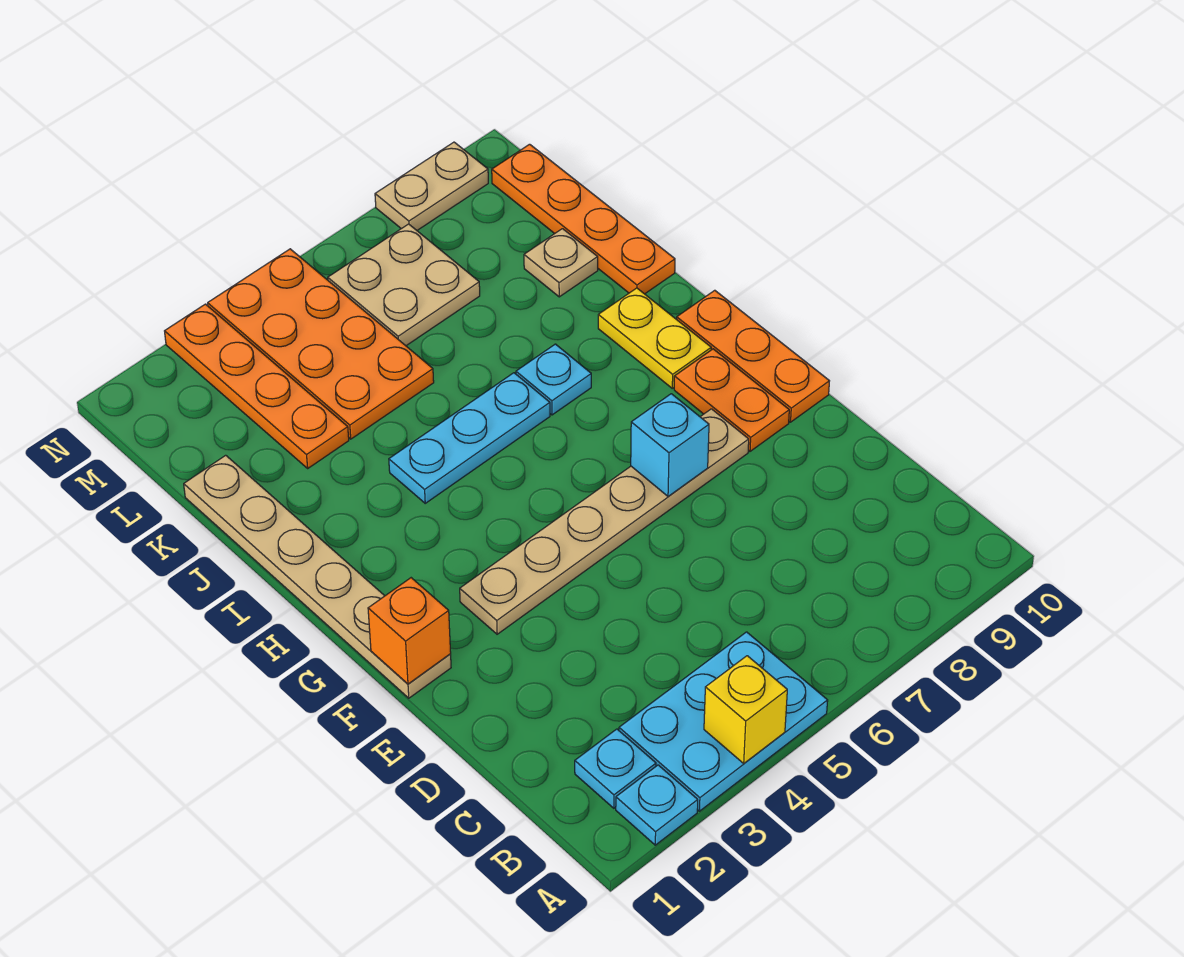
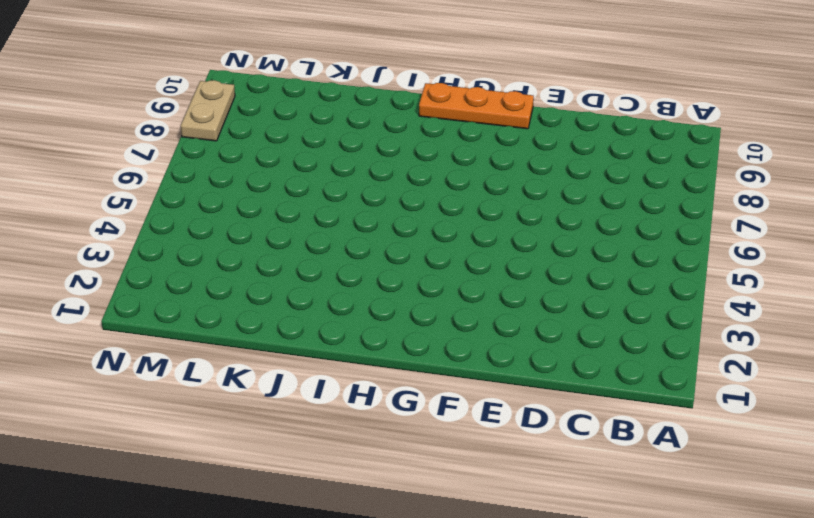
none -> cyan 1x1 plate [616,765,698,845]
none -> cyan 2x3 plate [619,632,828,811]
none -> cyan 1x1 plate [575,729,656,808]

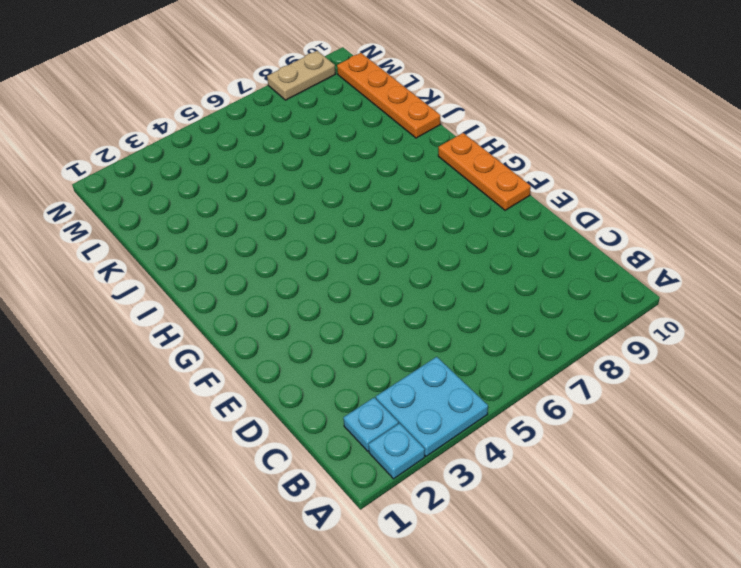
cyan 2x2 plate [376,357,488,456] -> cyan 2x3 plate [619,632,828,811]
none -> tan 1x6 plate [184,455,451,698]
none -> tan 1x6 plate [460,409,749,634]
none -> orange 1x2 plate [674,349,789,451]

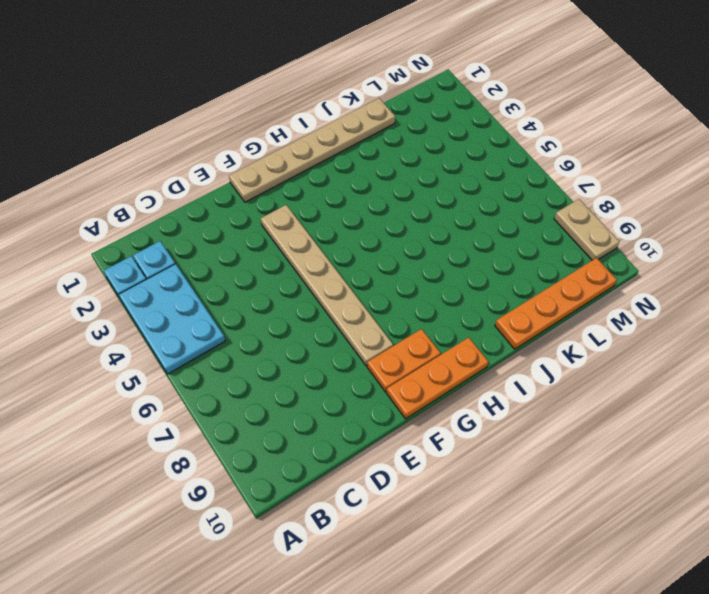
none -> yellow 1x2 plate [598,288,711,388]
none -> cyan 1x3 plate [389,373,550,503]
none -> cyan 1x1 plate [516,344,591,415]

